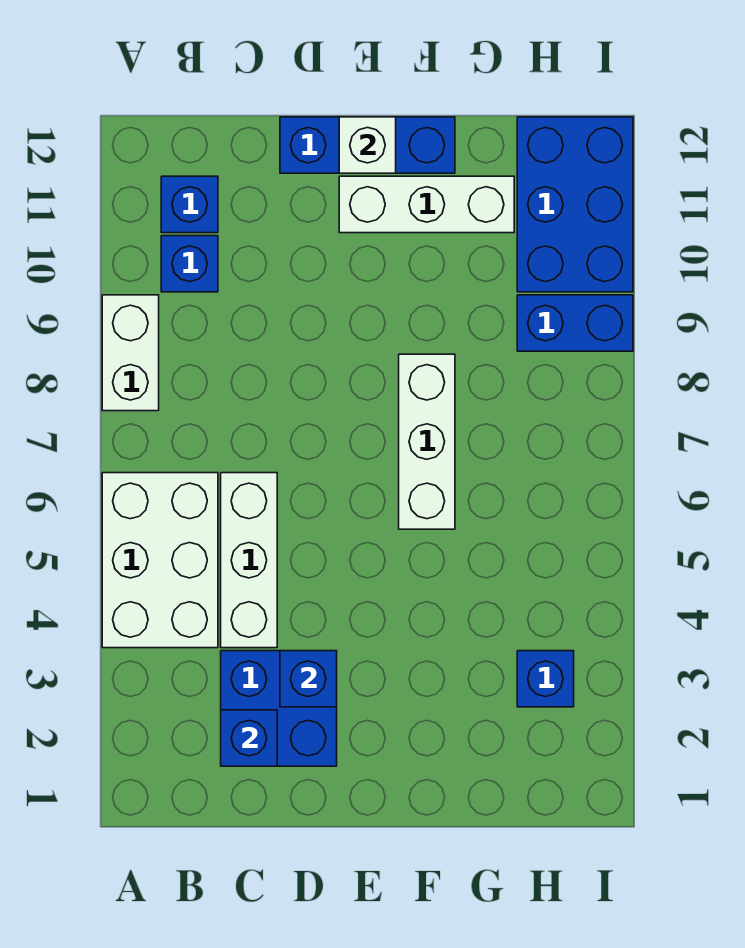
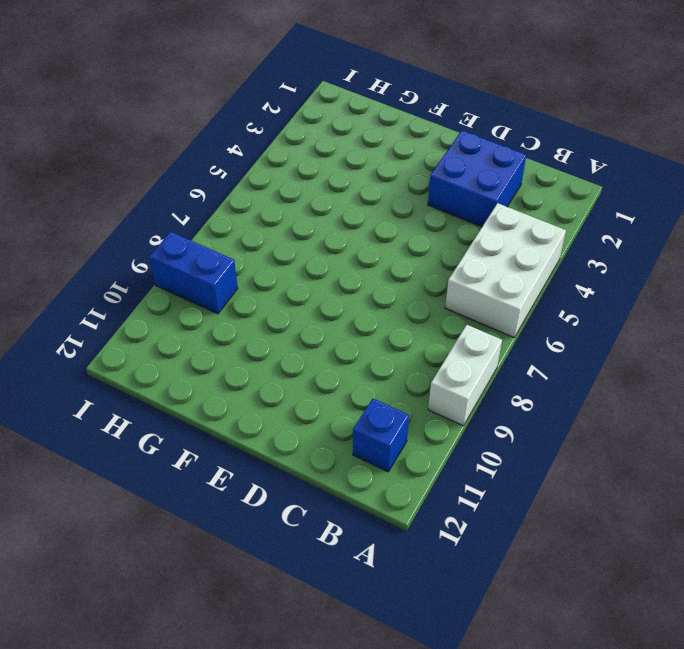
none -> blue 1x1 brick [161,236,218,292]
none -> white 1x3 brick [221,473,277,648]
none -> blue 1x3 brick [280,117,455,173]

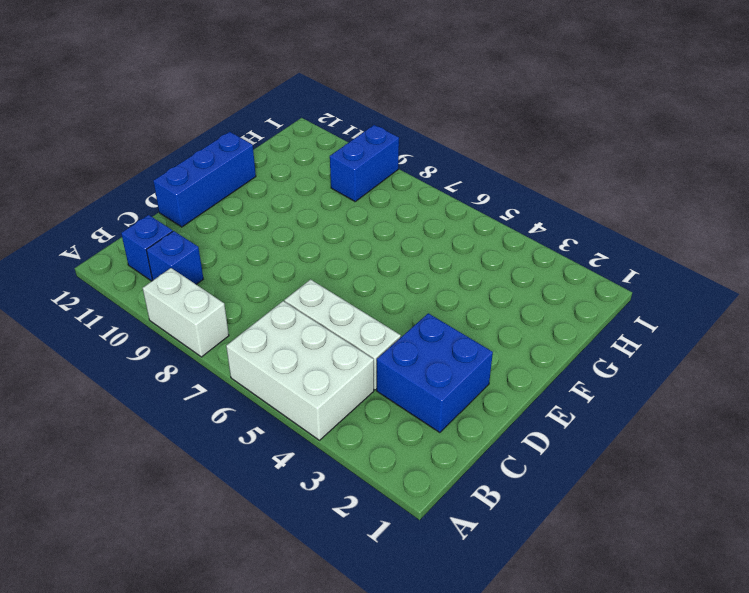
none -> white 1x3 brick [339,176,514,233]
none -> white 1x3 brick [399,354,455,529]
none -> blue 1x1 brick [517,651,574,707]

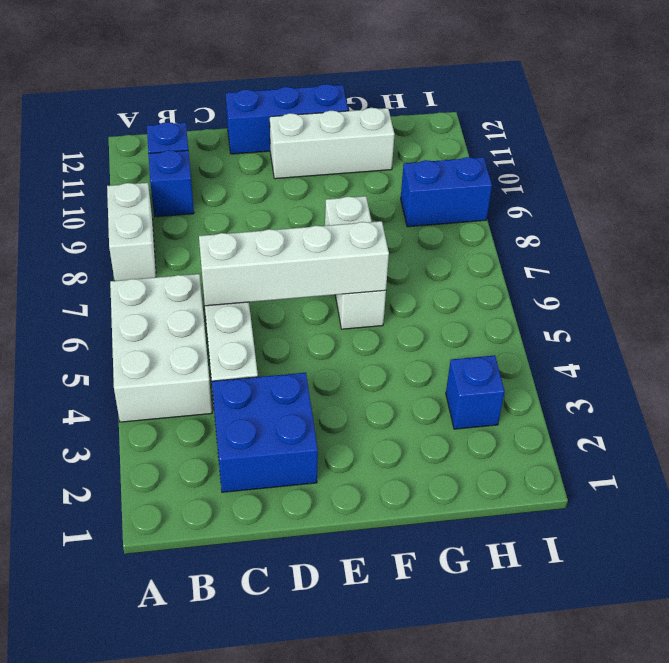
white 1x4 brick [199,221,389,306] -> none
none -> blue 2x3 brick [517,117,633,292]
none -> blue 1x1 brick [221,710,277,766]
none -> blue 1x1 brick [280,651,337,707]

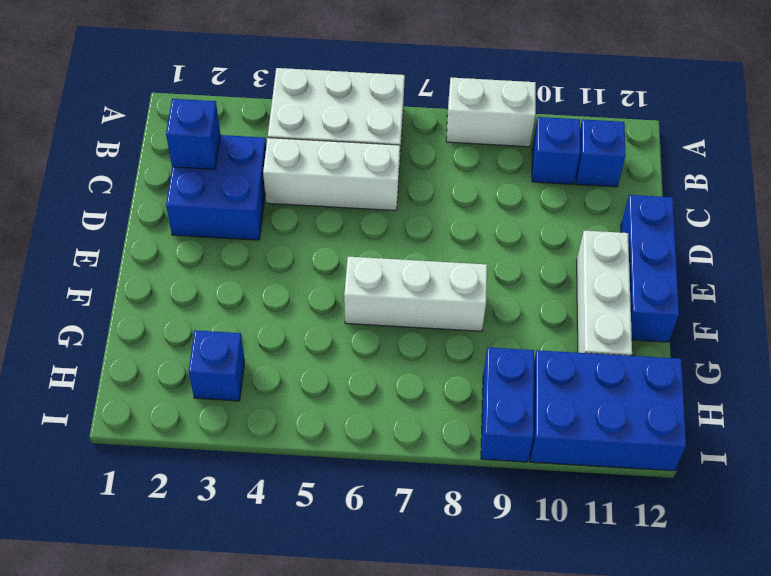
none -> blue 1x1 brick [280,651,337,707]
none -> white 1x1 brick [339,117,396,173]

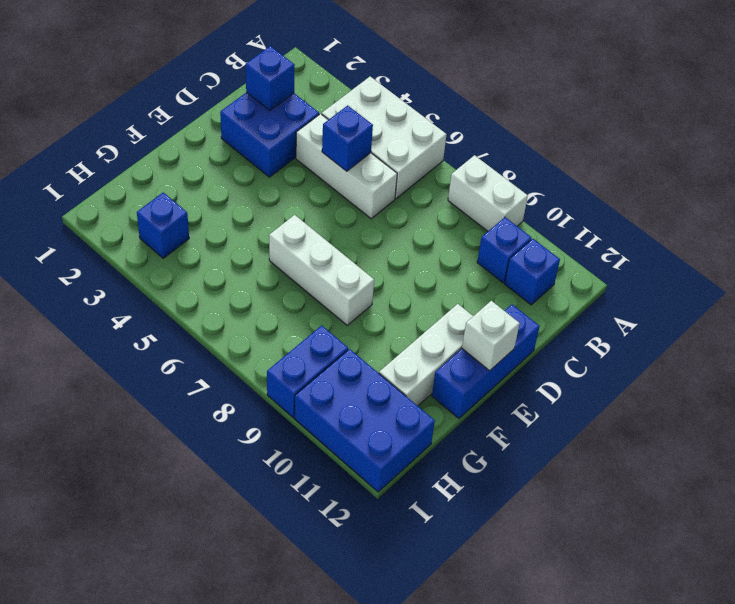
blue 1x1 brick [322,105,373,171] -> blue 1x1 brick moved to [280,651,337,707]

